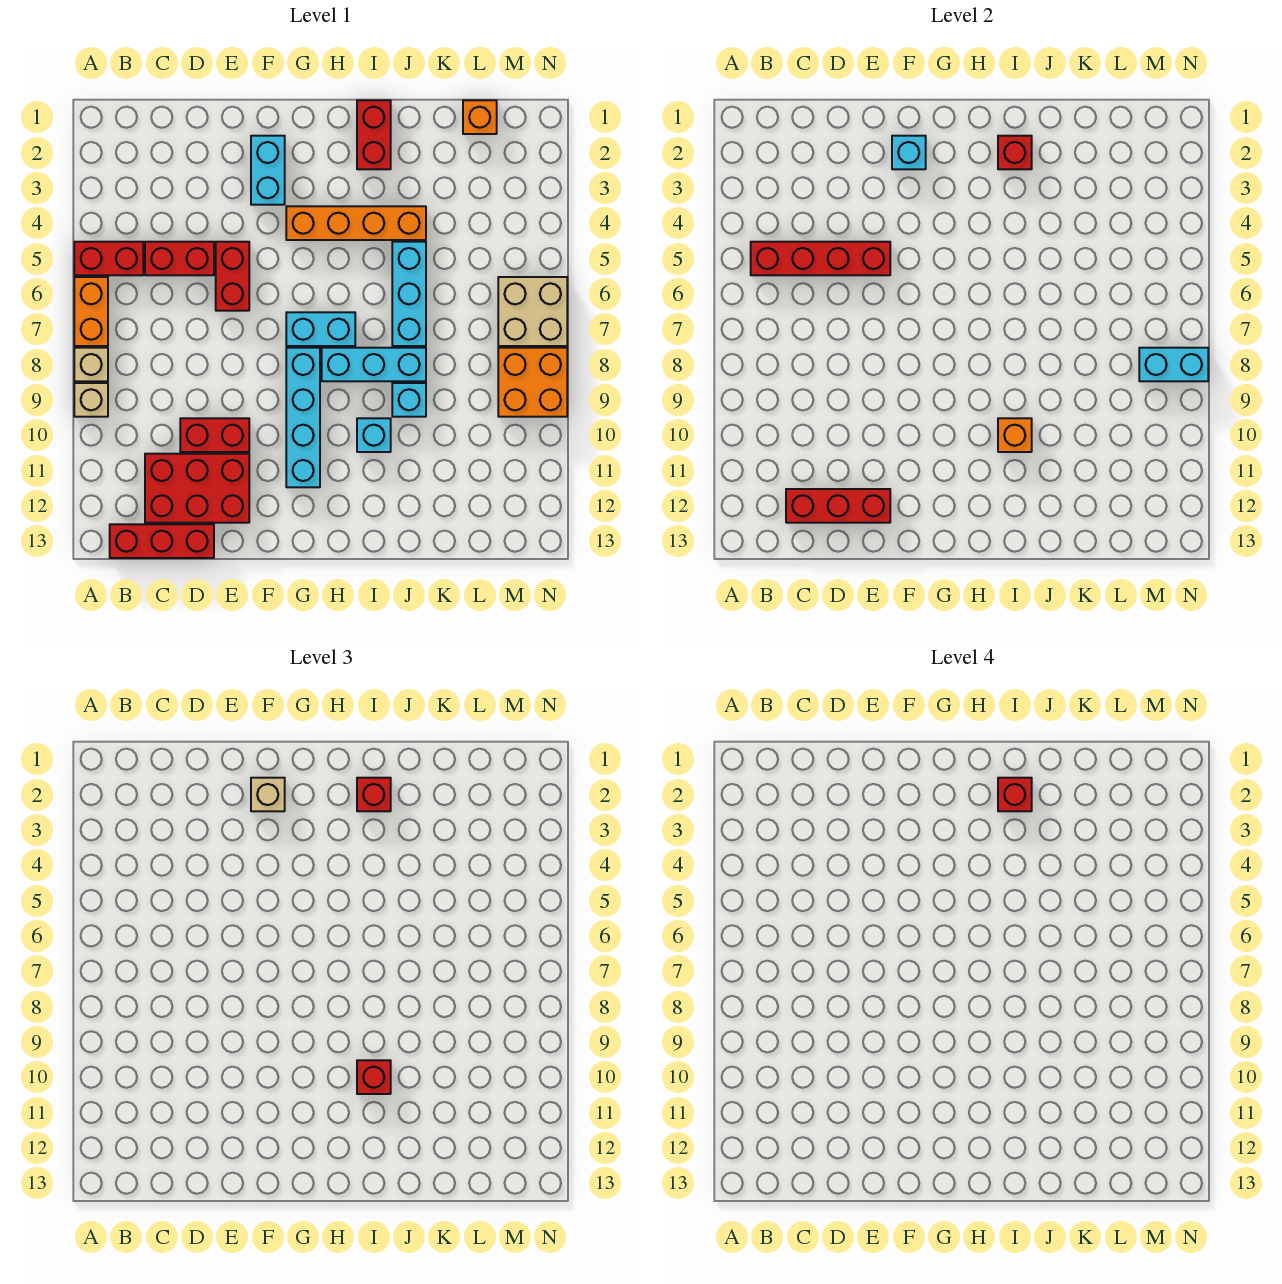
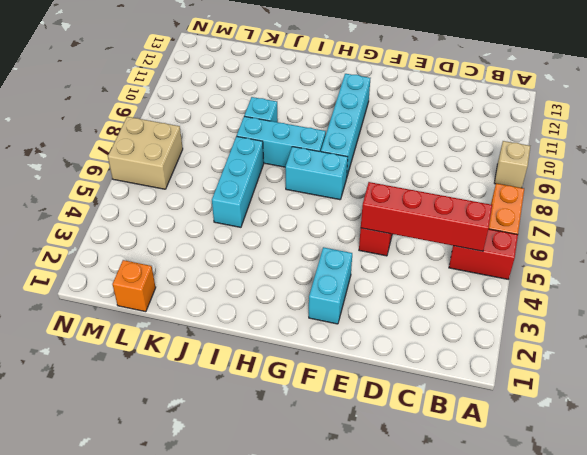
none -> tan 1x1 brick [74,348,108,381]
none -> red 1x3 brick [110,524,214,558]
none -> red 1x2 brick [145,242,214,275]
none -> red 2x3 brick [145,454,249,523]

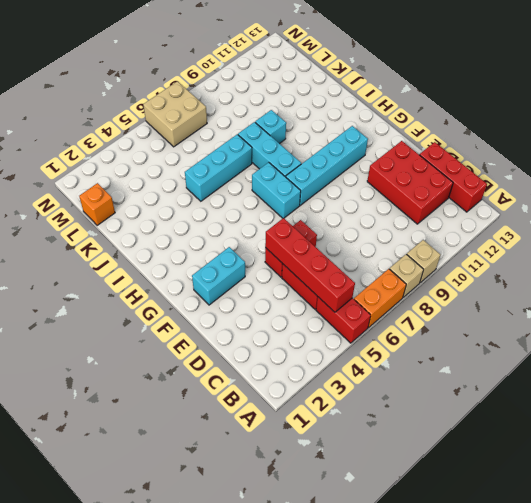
none -> red 1x2 brick [180,418,249,452]
none -> orange 1x4 brick [286,206,426,240]
none -> red 1x2 brick [357,100,391,169]
none -> cyan 1x1 brick [357,418,391,452]

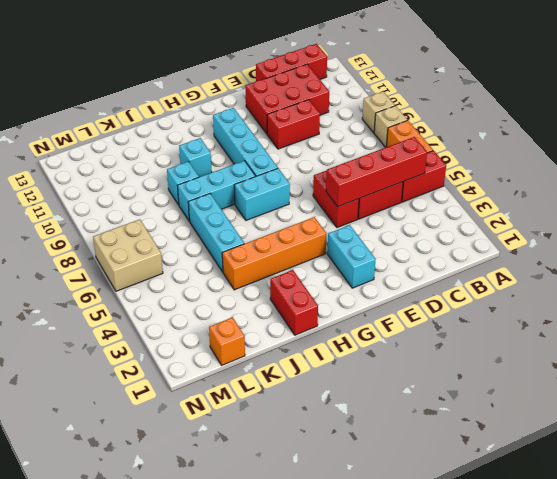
none -> orange 2x2 brick [498,348,567,417]
none -> red 1x3 brick [786,489,890,523]
none -> cyan 1x1 brick [892,136,926,169]
none -> red 1x1 brick [998,136,1032,169]

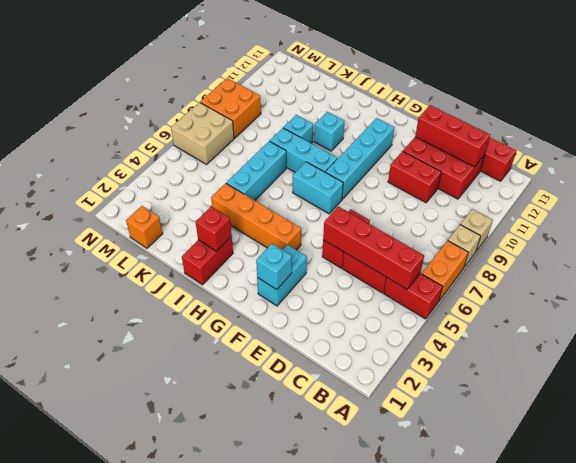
none -> orange 1x1 brick [998,418,1032,452]
none -> cyan 1x2 brick [1139,348,1208,381]
none -> tan 1x1 brick [251,778,285,811]
none -> red 1x1 brick [357,778,391,811]

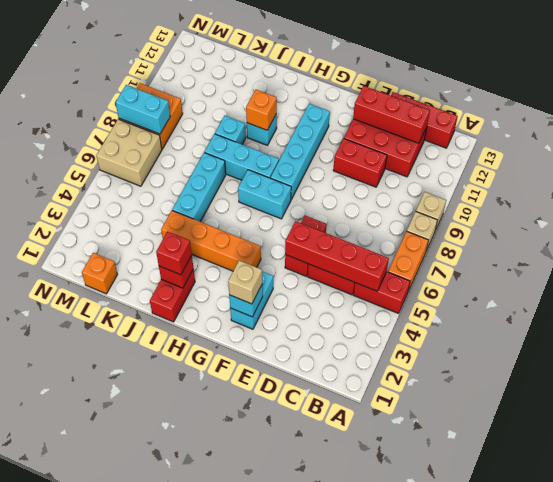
none -> red 1x1 brick [357,1060,391,1094]
none -> red 1x1 brick [998,778,1032,811]

